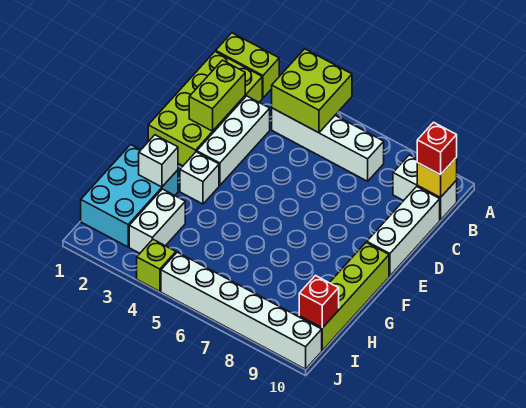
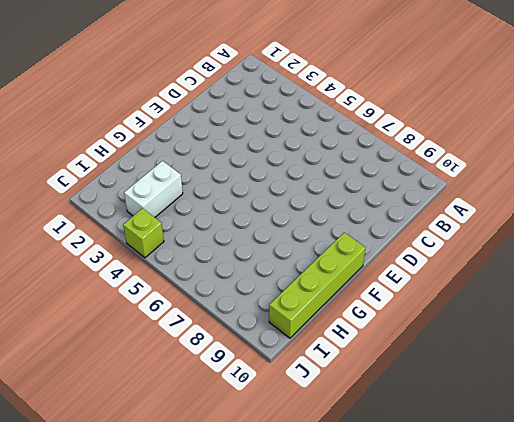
none -> lime 1x2 brick [216,33,279,98]
none -> lime 2x4 brick [148,51,262,166]
none -> white 1x4 brick [272,108,384,181]

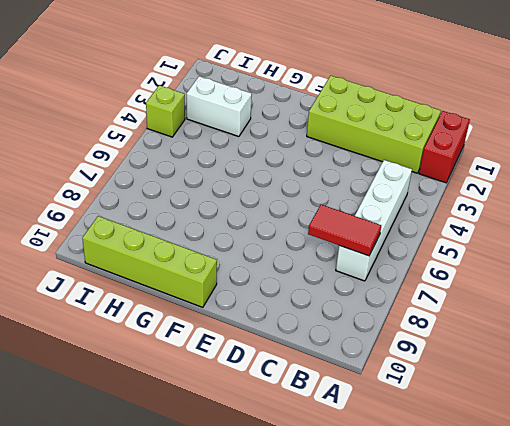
red 1x2 brick [419,111,470,183] -> lime 1x2 brick [216,33,279,98]
red 1x2 tile [308,205,381,256] -> none
none -> white 1x2 brick [393,155,457,220]
none -> white 1x3 brick [197,96,270,185]
none -> white 1x3 brick [367,187,440,276]

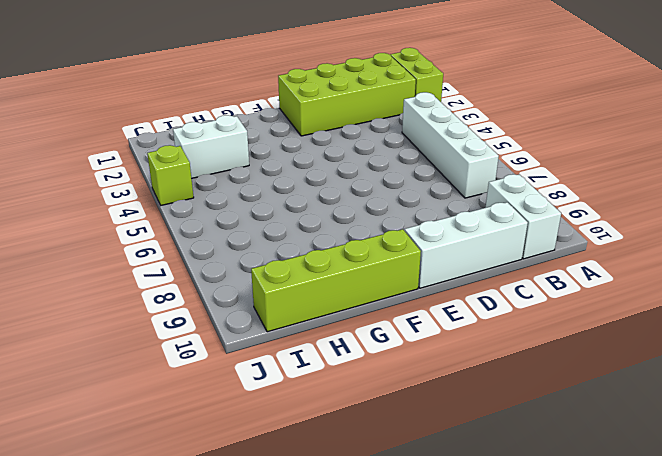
none -> white 1x3 brick [197,96,270,185]
none -> white 1x1 brick [180,152,219,204]
none -> cyan 2x3 brick [81,145,178,247]

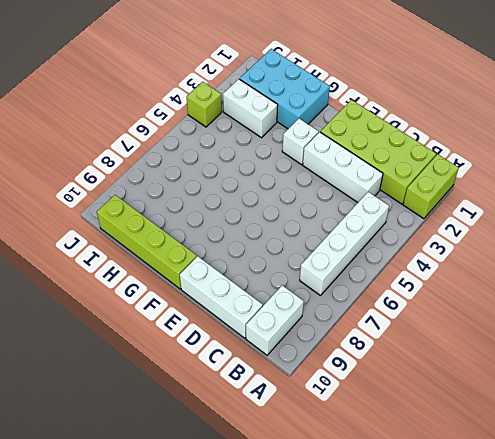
none -> white 1x6 brick [161,252,322,369]
none -> lime 2x2 brick [272,49,352,133]
none -> yellow 1x1 brick [417,157,457,198]

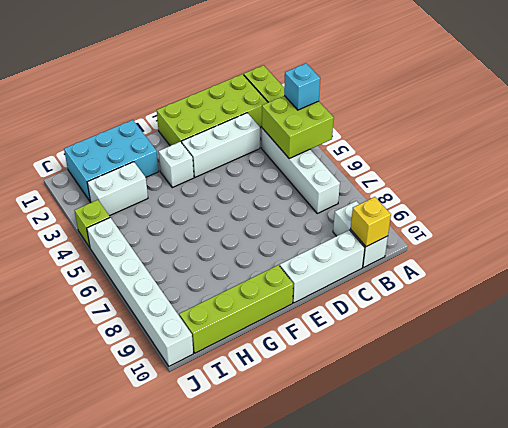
cyan 1x1 brick [284,63,320,110] -> none
none -> lime 1x2 brick [189,60,245,131]
none -> white 1x1 brick [139,135,178,187]
none -> red 1x1 brick [299,276,339,328]

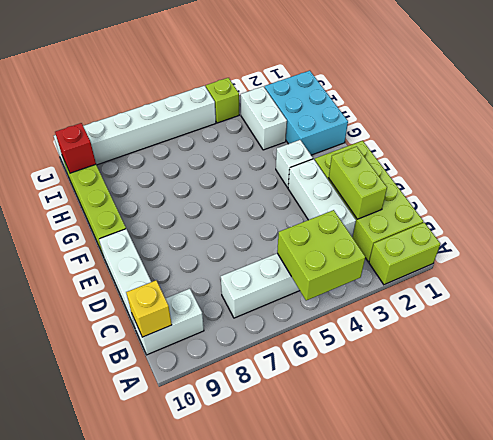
none -> white 1x1 brick [139,135,178,187]
none -> red 1x1 brick [417,122,457,175]

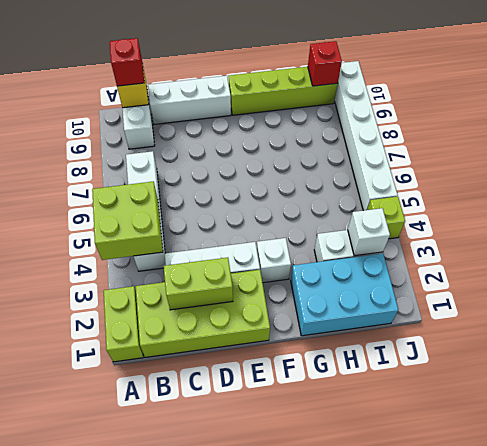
white 1x1 brick [348,208,390,256] -> white 1x1 brick moved to [139,135,178,187]

